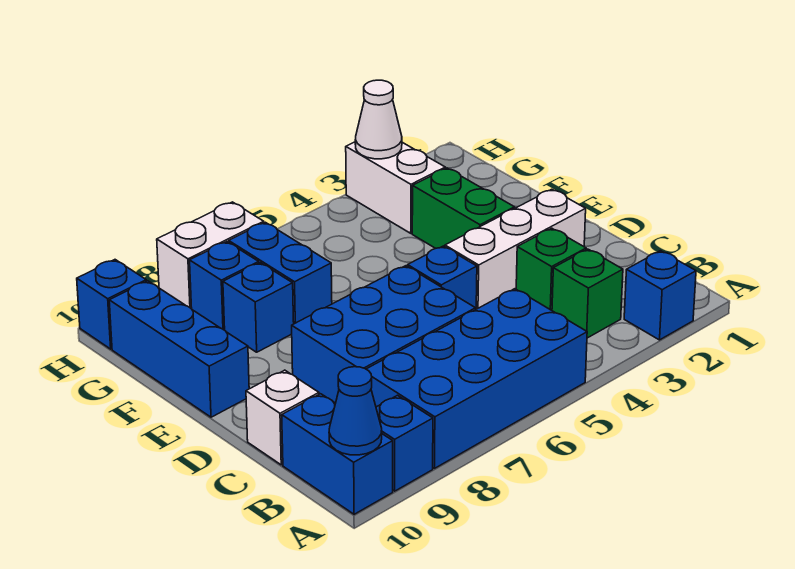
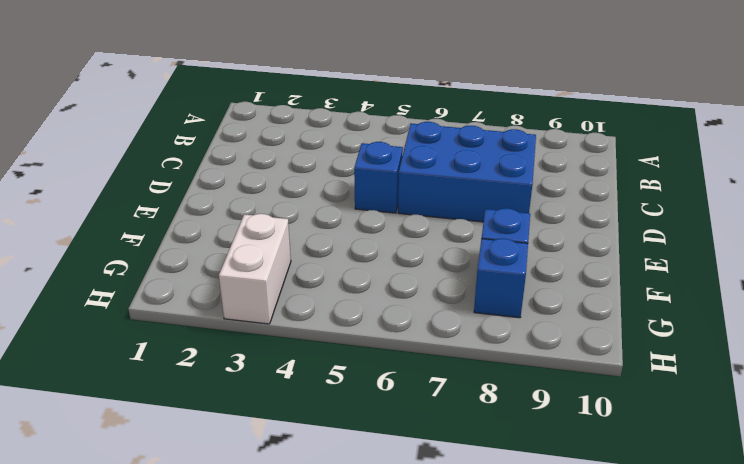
none -> blue 1x1 brick [624,251,696,340]
none -> blue 2x4 brick [366,289,587,468]
none -> blue 1x1 brick [376,395,433,491]

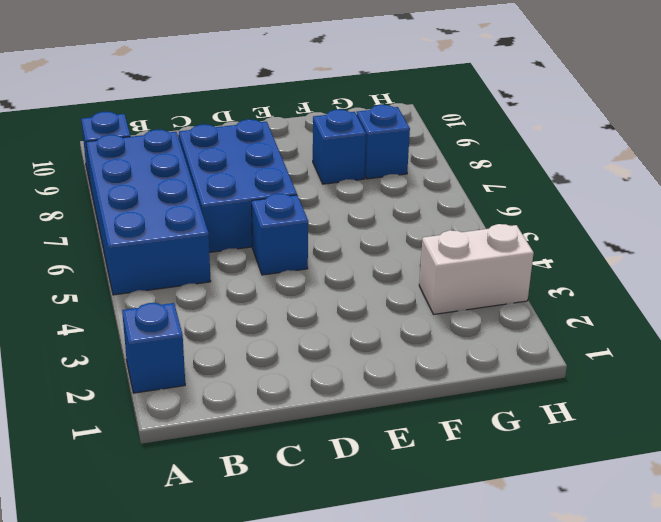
none -> blue 1x2 brick [282,394,393,514]
none -> green 1x1 brick [552,249,623,338]
none -> green 1x1 brick [516,228,586,310]

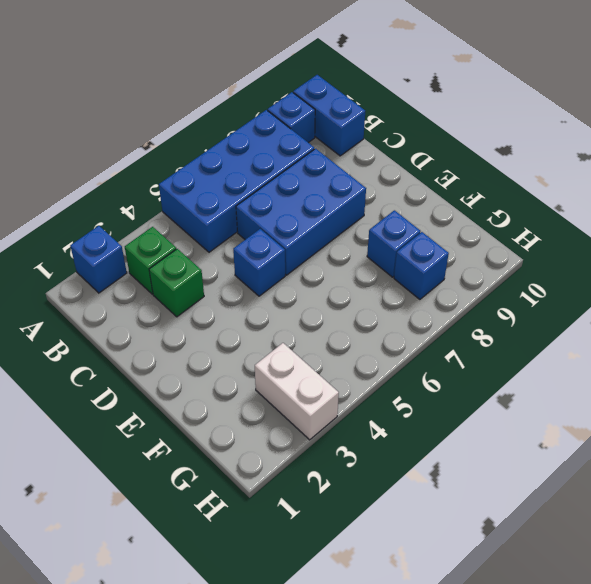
none -> white 1x1 brick [246,370,319,465]
none -> white 1x3 brick [445,189,586,309]
none -> green 1x2 brick [412,168,515,248]

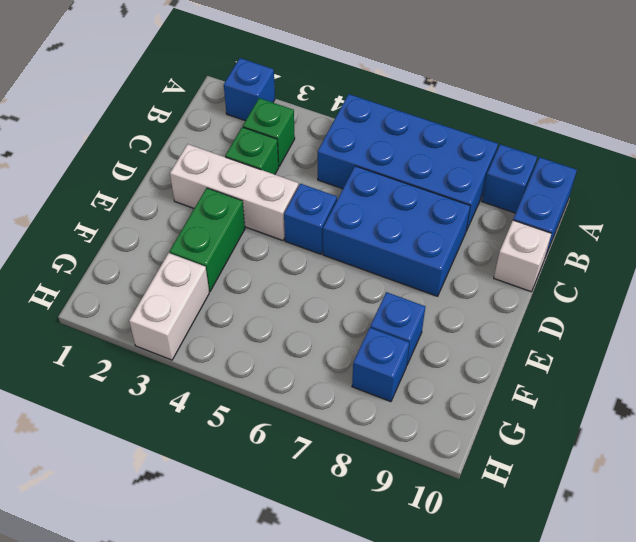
none -> blue 1x3 brick [109,281,249,417]
none -> blue 1x2 brick [229,222,332,324]
none -> white 1x2 brick [157,202,264,308]

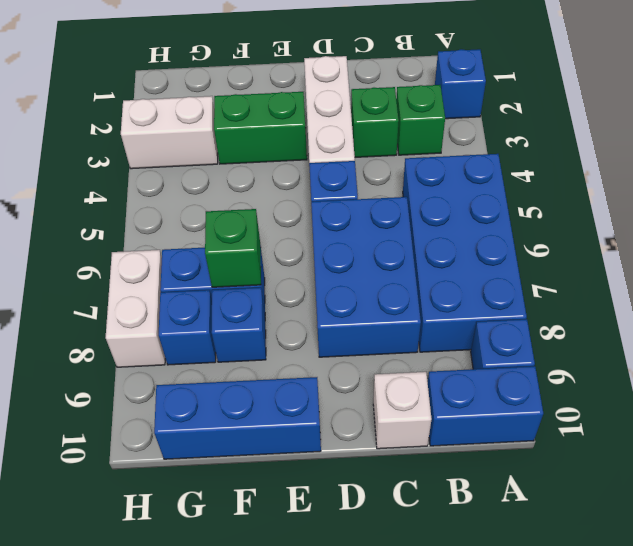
green 1x1 brick [205,209,261,287] -> none
none -> blue 1x1 brick [77,260,146,349]
none -> blue 1x1 cone [329,367,382,455]
none -> white 1x1 cone [355,80,402,159]

